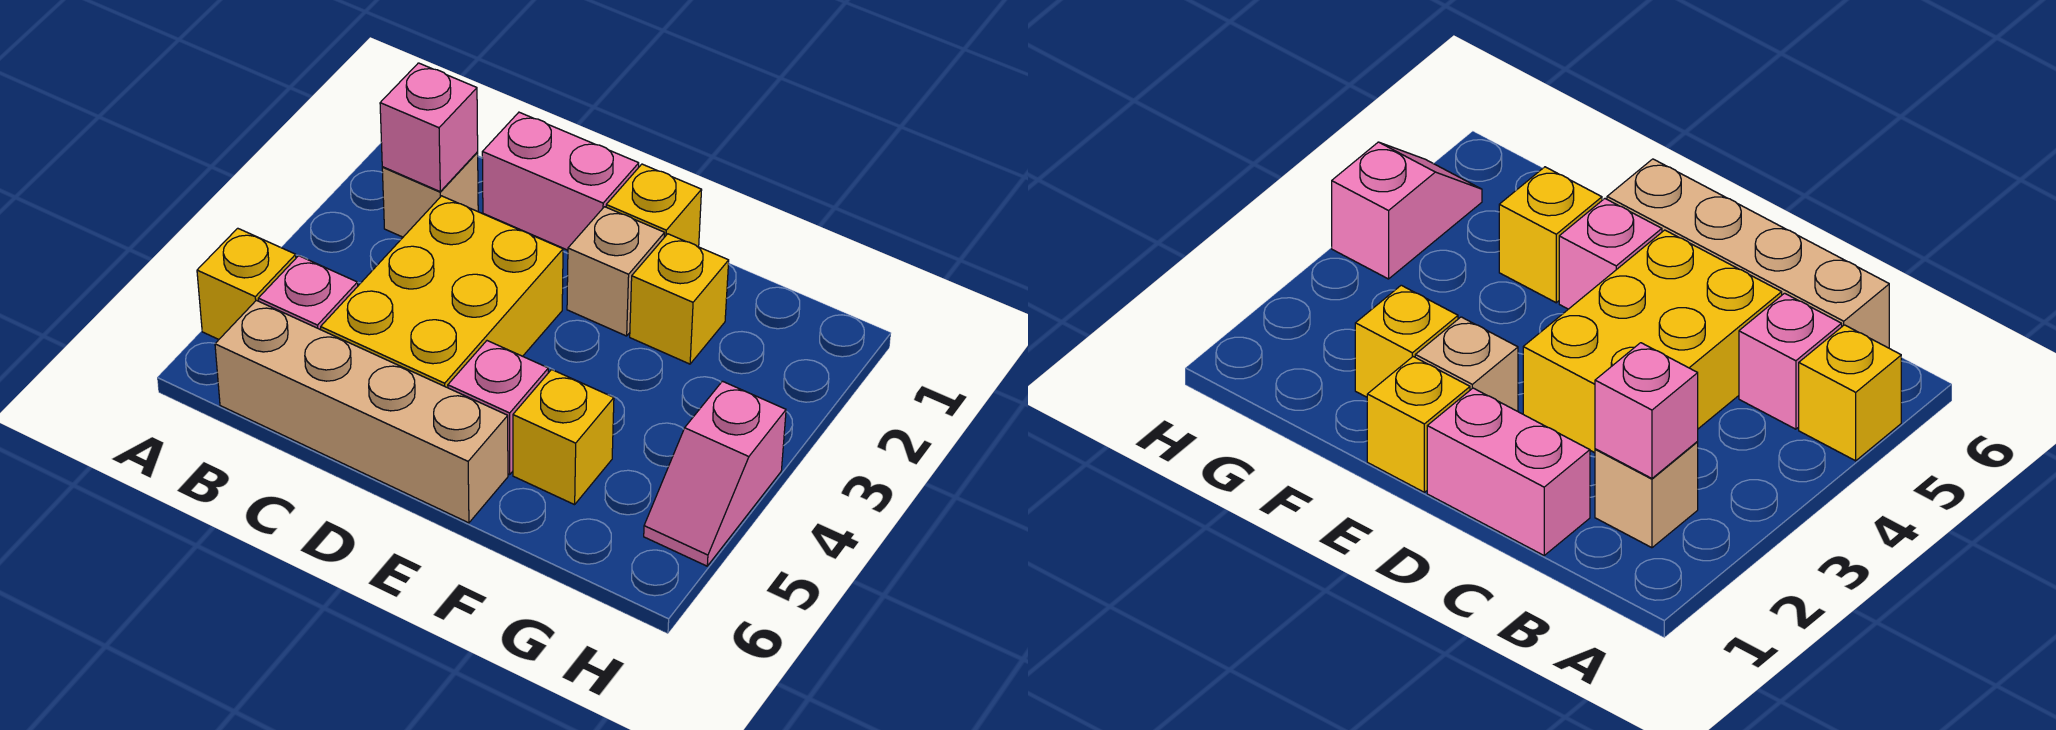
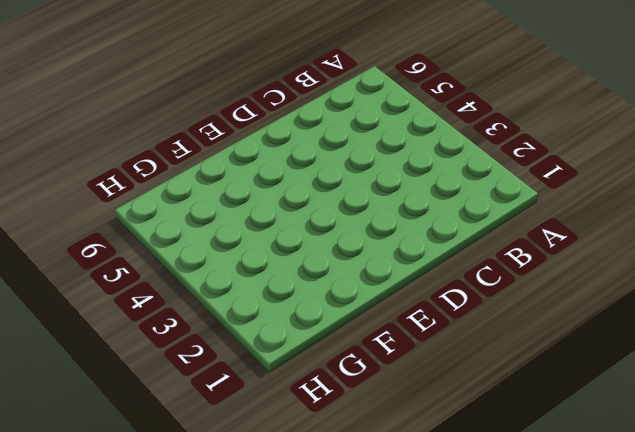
none -> yellow 1x1 brick [197,228,296,339]
none -> tan 1x1 brick [382,152,478,237]
none -> pink 1x1 brick [258,256,358,330]

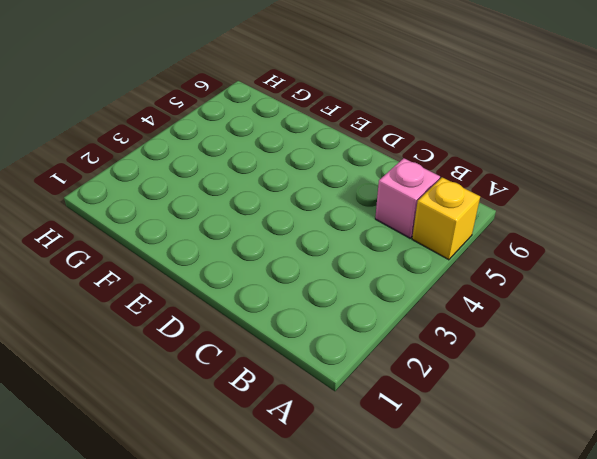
none -> tan 1x1 brick [382,152,478,237]
none -> tan 1x4 brick [215,300,508,523]
none -> pink 1x2 brick [482,112,639,250]

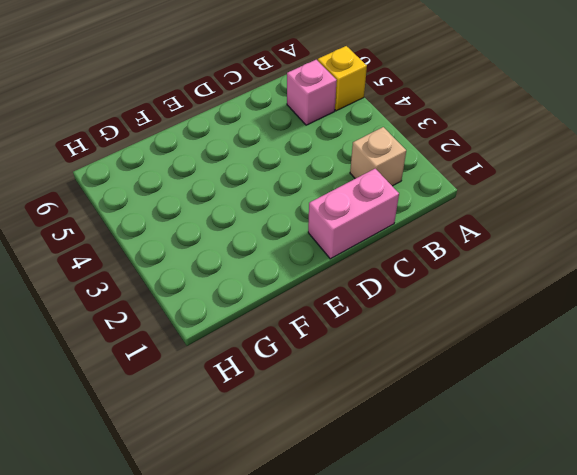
none -> tan 1x4 brick [215,300,508,523]
none -> yellow 2x3 brick [321,196,563,388]
none -> yellow 1x1 brick [606,164,702,247]

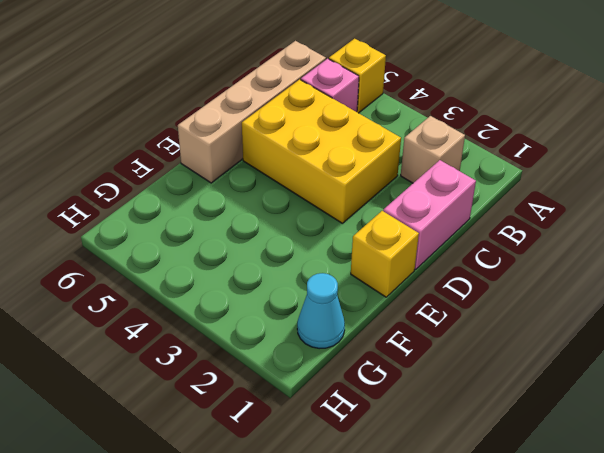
cyan 1x1 cone [297,273,345,349] -> none
none -> tan 1x1 brick [567,207,665,336]
none -> pink 1x1 brick [448,341,548,474]
none -> yellow 1x1 brick [630,234,729,364]

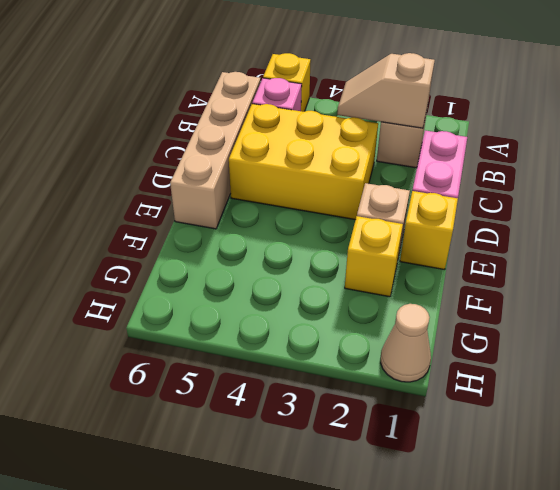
tan 1x2 slope [337,53,435,128] -> pink 1x1 brick [380,63,478,191]
tan 1x1 cone [381,304,431,382] -> none
none -> pink 1x1 brick [448,341,548,474]
none -> yellow 1x1 brick [513,370,614,505]
none -> pink 1x2 slope [644,381,786,566]

